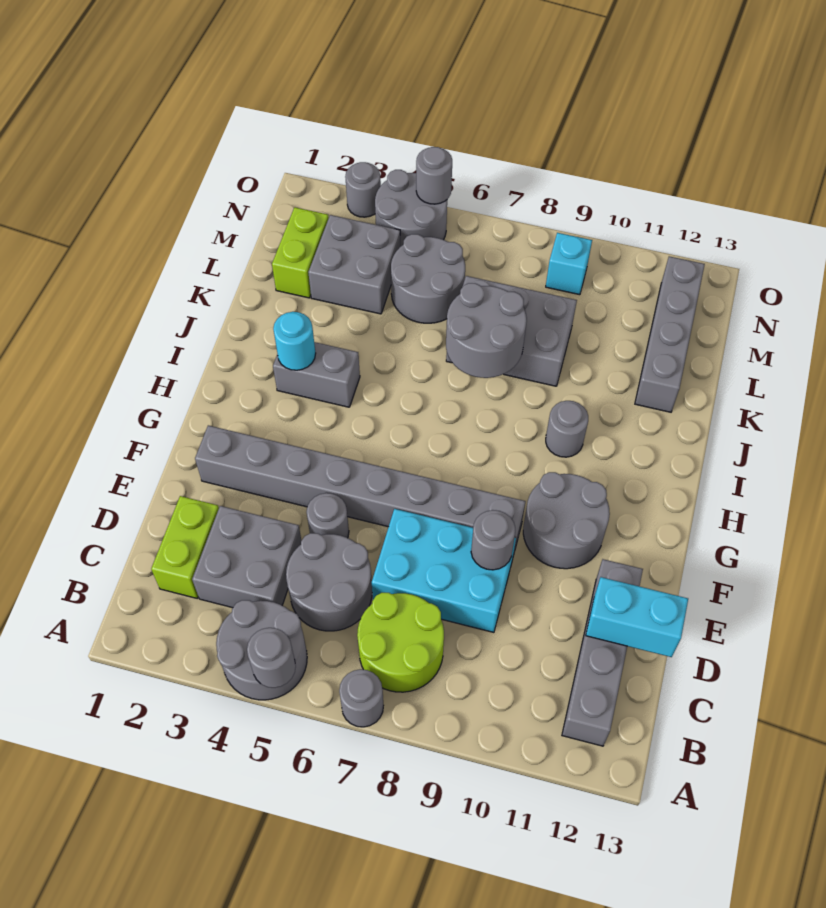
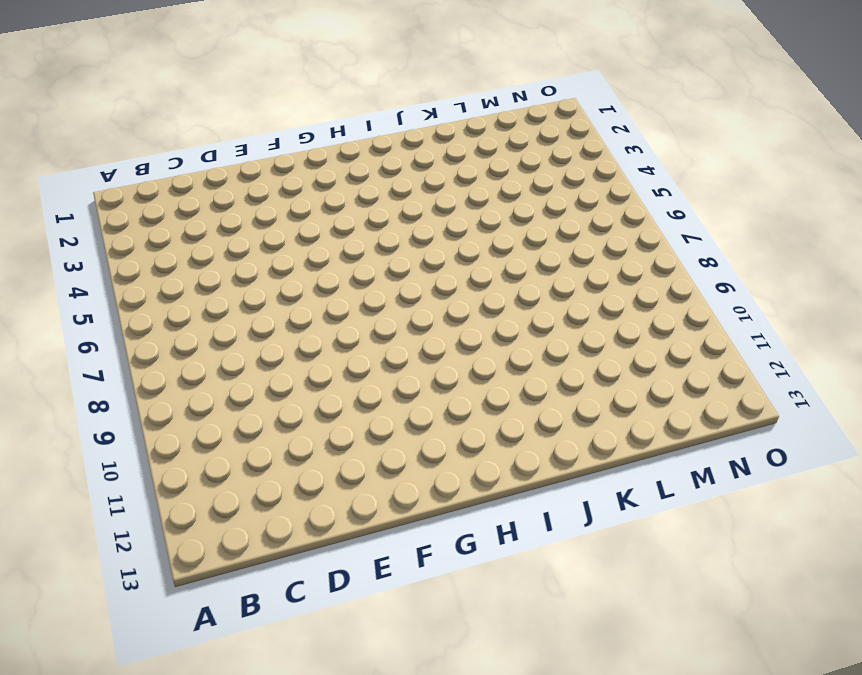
none -> grey 2x2 round brick [216,600,307,700]
none -> grey 1x1 round brick [339,669,383,727]
none -> lime 2x2 round brick [357,593,444,692]

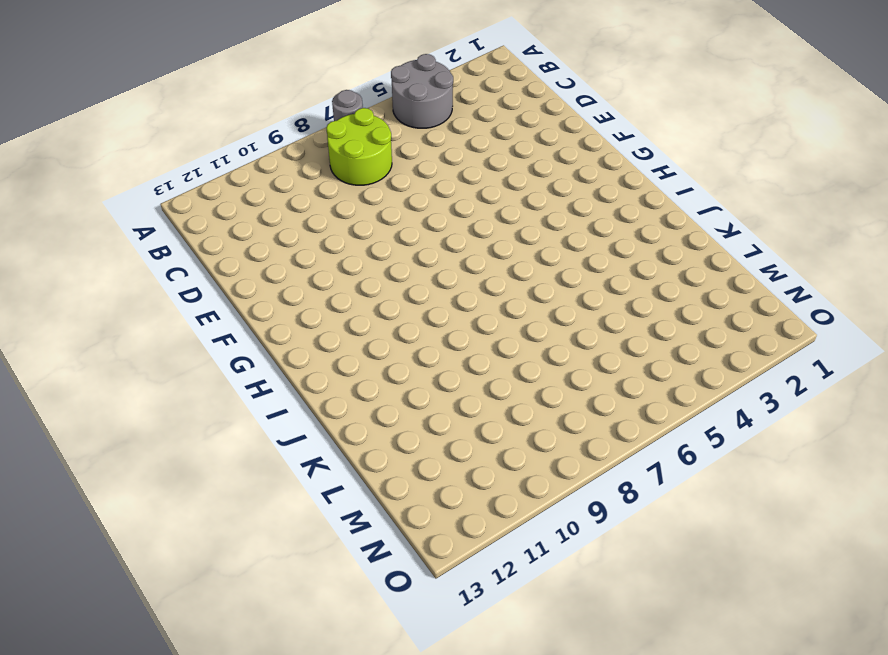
none -> grey 1x4 brick [562,559,643,746]
none -> lime 1x2 brick [151,496,219,598]
none -> grey 2x2 brick [192,506,302,608]

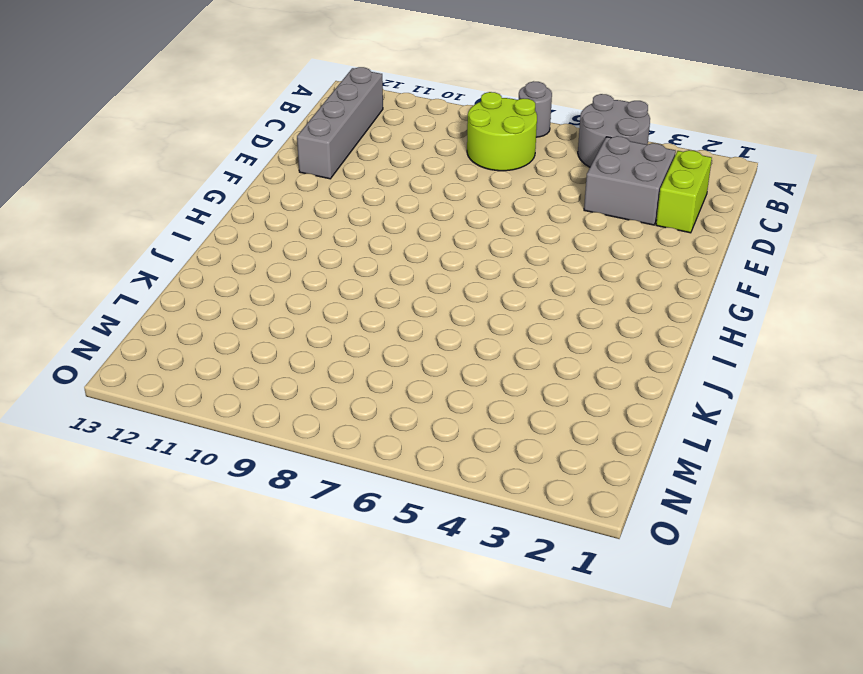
none -> grey 2x2 round brick [286,533,372,631]
none -> cyan 2x3 brick [372,509,516,632]
none -> grey 1x1 round brick [307,493,349,538]

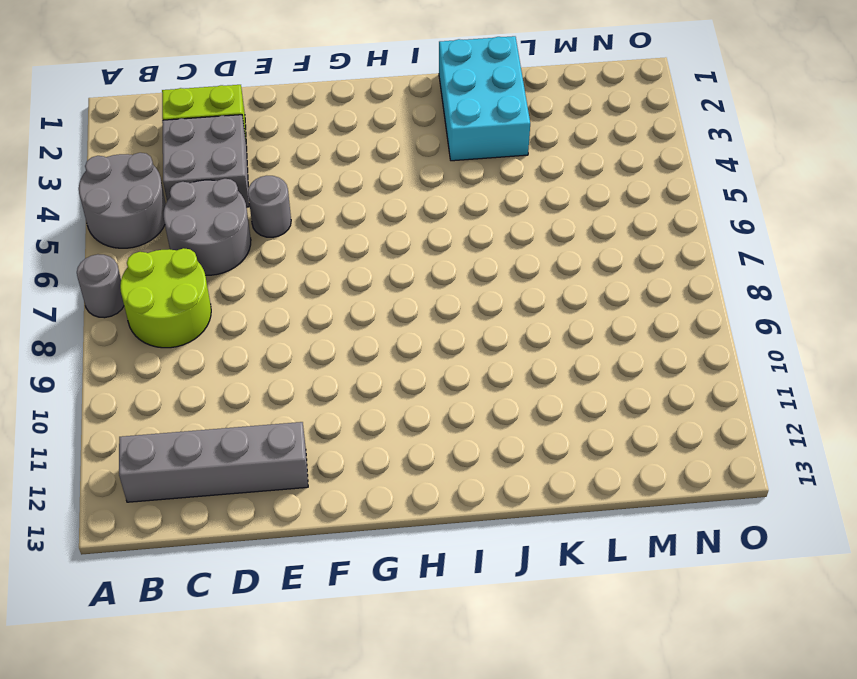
cyan 2x3 brick [439,36,530,161] -> cyan 2x3 brick moved to [372,509,516,632]
none -> grey 1x8 brick [195,425,525,552]
none -> grey 2x2 round brick [523,472,610,569]
none -> grey 1x2 brick [273,342,360,407]

